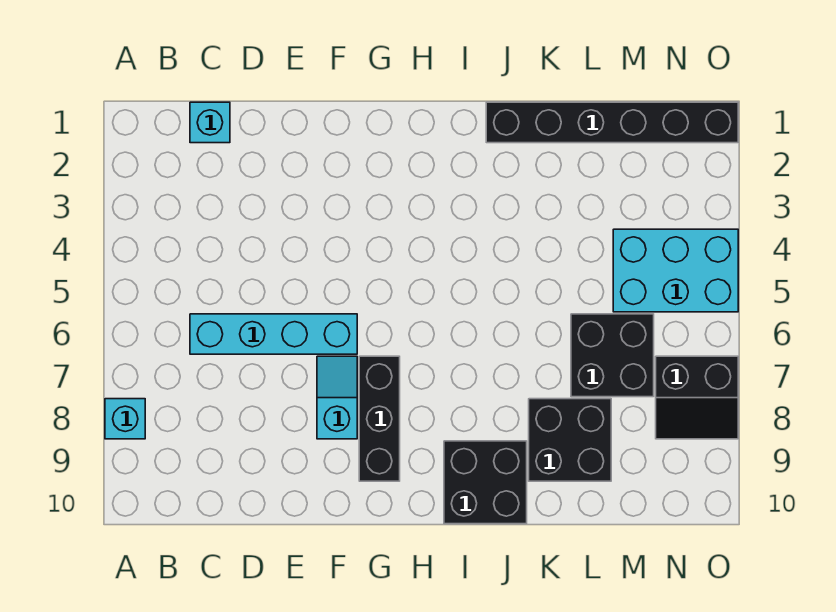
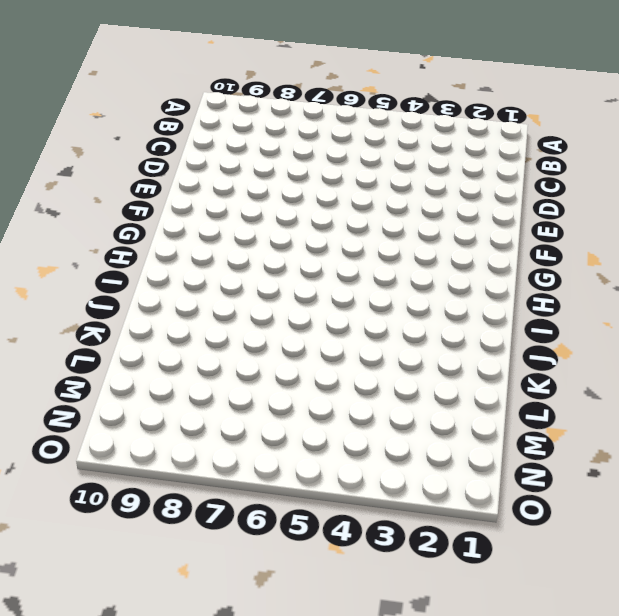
none -> cyan 1x1 brick [105,399,145,439]
none -> cyan 1x1 brick [190,102,230,143]

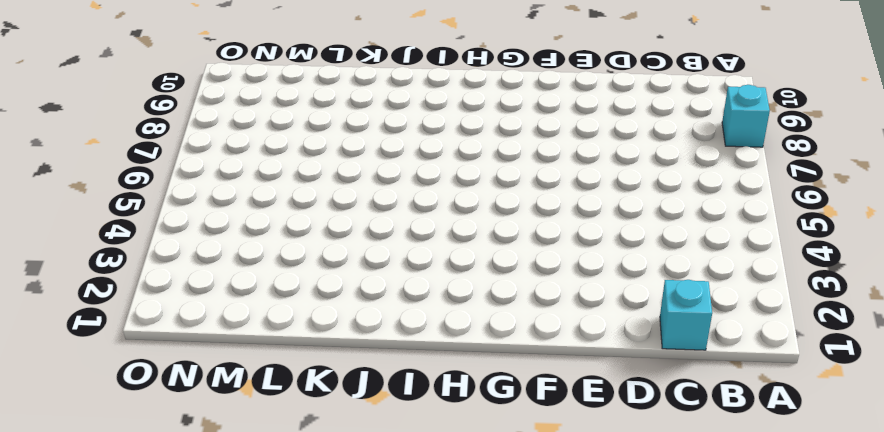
none -> cyan 1x4 brick [190,314,357,354]
none -> cyan 1x2 slope [317,356,357,439]

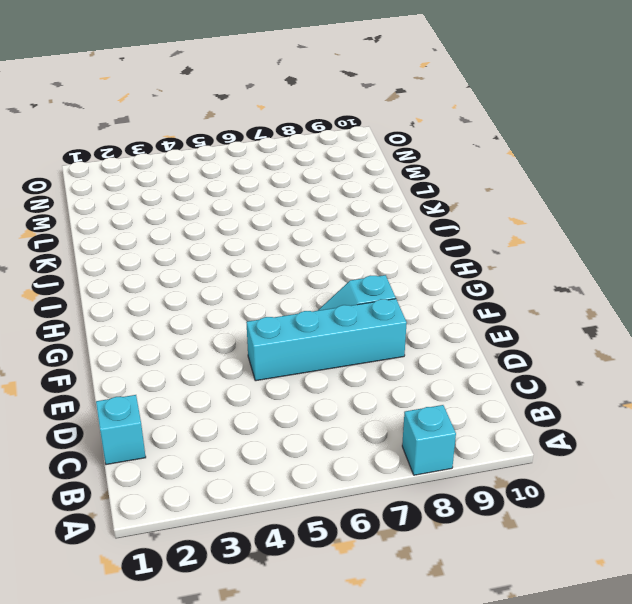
cyan 1x4 brick [246,299,407,381] -> cyan 1x4 brick turned to [190,314,357,354]
none -> black 1x3 brick [359,356,400,481]
none -> black 2x2 brick [444,441,527,524]

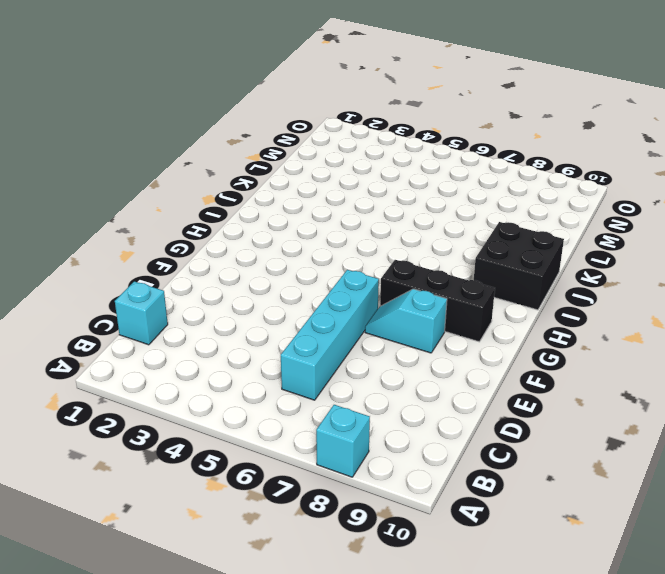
none -> black 1x6 brick [486,102,738,143]
none -> black 2x2 brick [529,399,611,481]

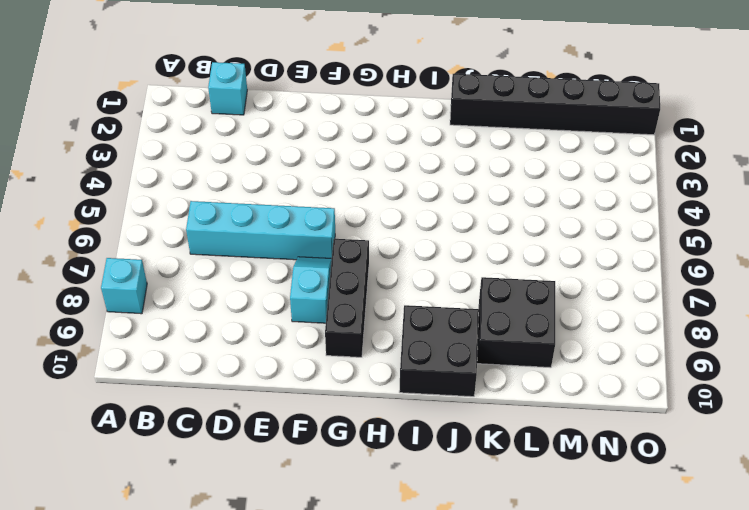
none -> black 2x2 brick [571,314,654,397]
none -> cyan 2x3 brick [613,229,738,312]

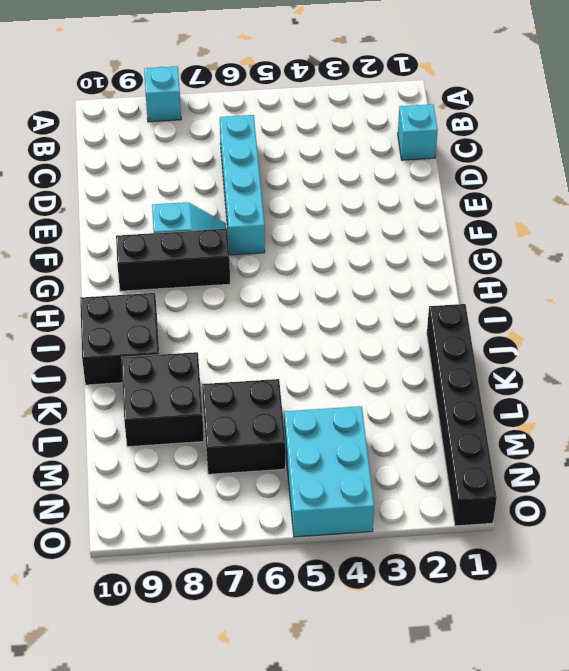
none -> black 2x2 slope [656,356,738,439]

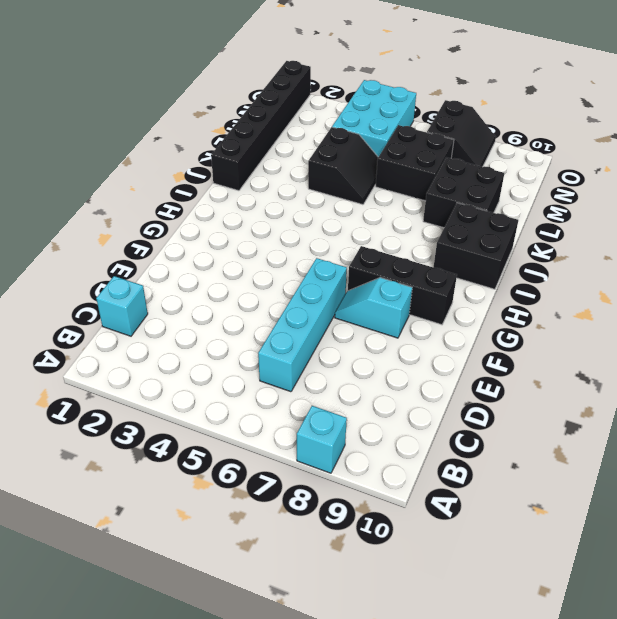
black 2x2 slope [308,127,378,205] -> none

